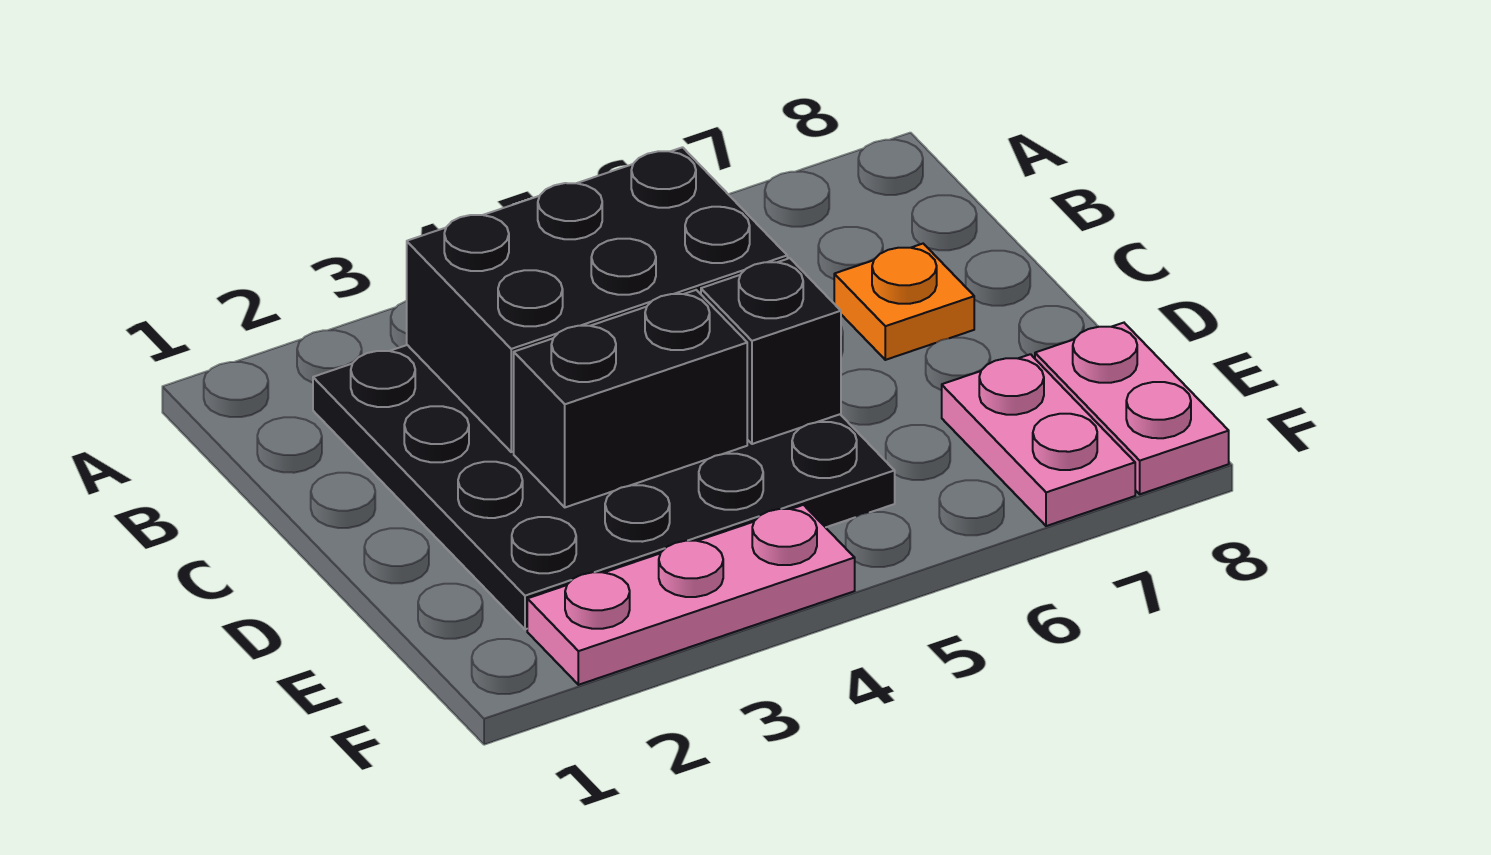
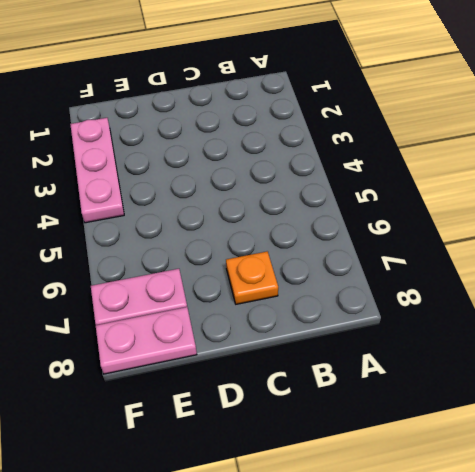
none -> black 4x4 plate [313,345,895,629]
none -> black 2x3 brick [407,147,787,452]

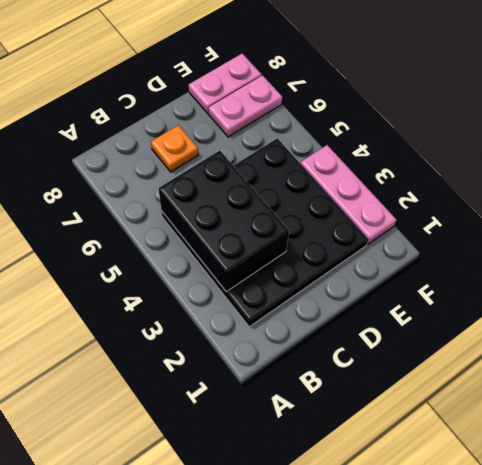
none -> black 1x2 brick [514,290,747,507]
none -> black 1x1 brick [701,258,841,444]

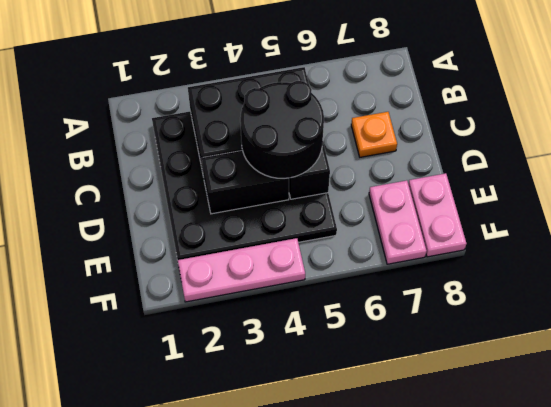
black 2x2 round brick [240,81,324,178] -> none

